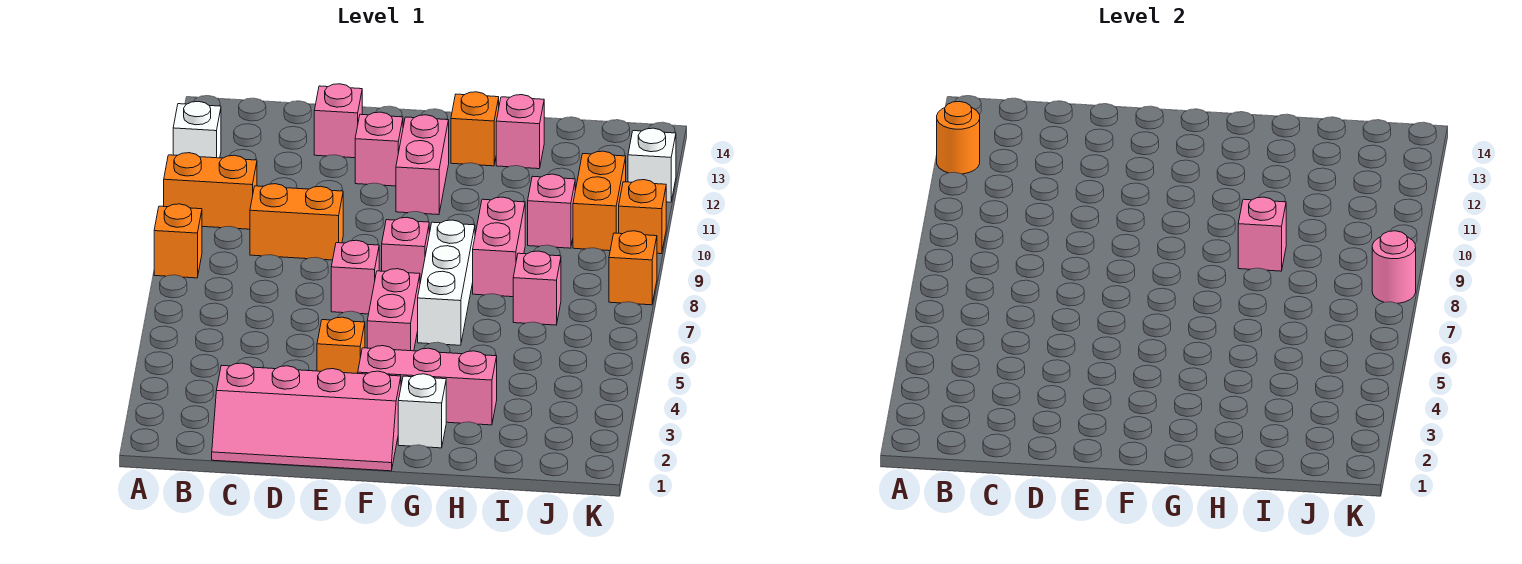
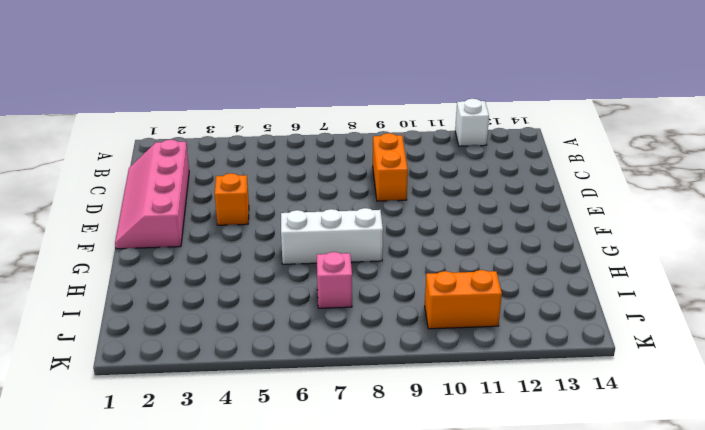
none -> orange 1x1 brick [154,204,202,278]
none -> orange 1x2 brick [164,153,257,229]
none -> pink 1x1 brick [314,84,362,158]

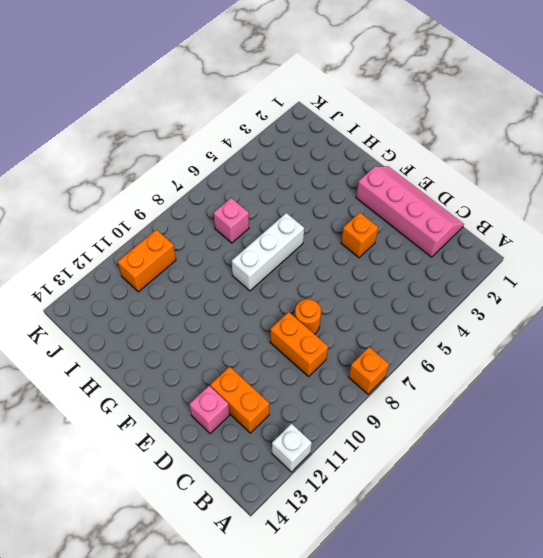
orange 1x2 brick [210,367,269,433] -> orange 1x2 brick moved to [164,153,257,229]
orange 1x1 round brick [295,299,321,334] -> orange 1x1 round brick moved to [937,101,980,174]
none -> pink 1x1 brick [331,240,379,314]
none -> pink 1x1 brick [355,112,403,186]
none -> pink 1x3 brick [358,346,497,425]

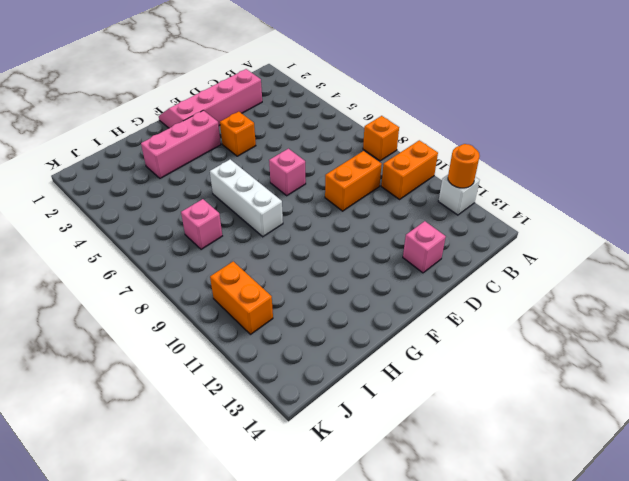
none -> pink 1x1 brick [355,112,403,186]
none -> pink 1x2 brick [367,269,420,351]
none -> pink 1x1 brick [382,217,429,282]

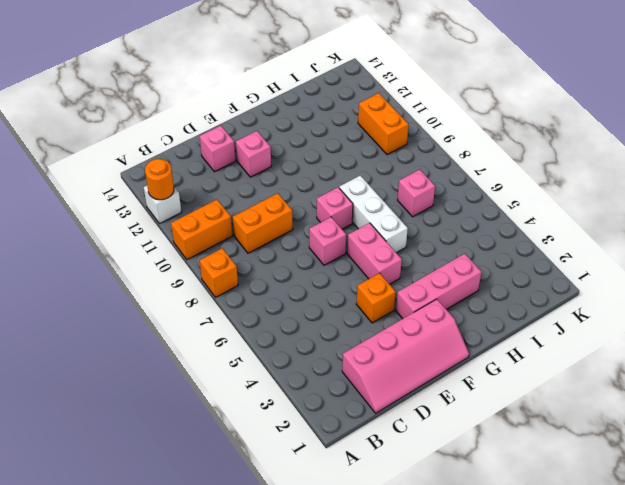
none -> pink 1x2 brick [396,115,449,215]
none -> white 1x1 brick [398,374,446,448]
none -> orange 1x1 brick [451,92,499,166]

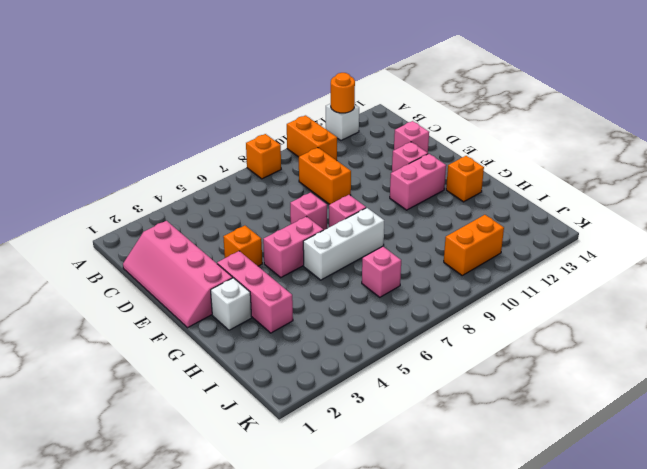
none -> pink 1x2 brick [473,197,525,297]
none -> pink 1x1 brick [496,95,544,169]
none -> pink 1x1 brick [528,174,575,248]

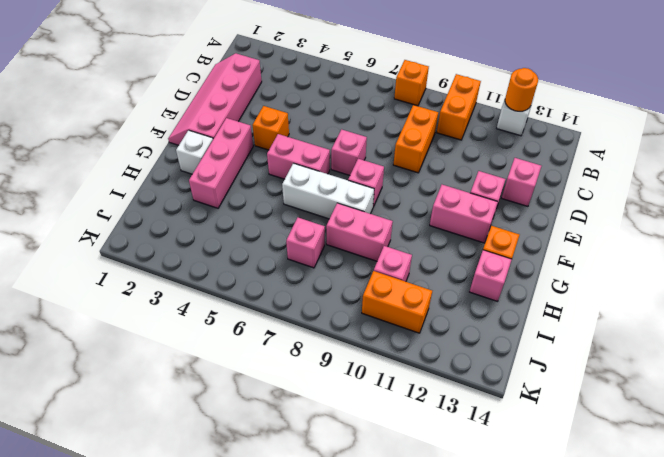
none -> orange 1x1 brick [609,231,657,305]
none -> orange 1x1 brick [619,180,666,254]
none -> white 1x1 brick [628,128,676,202]

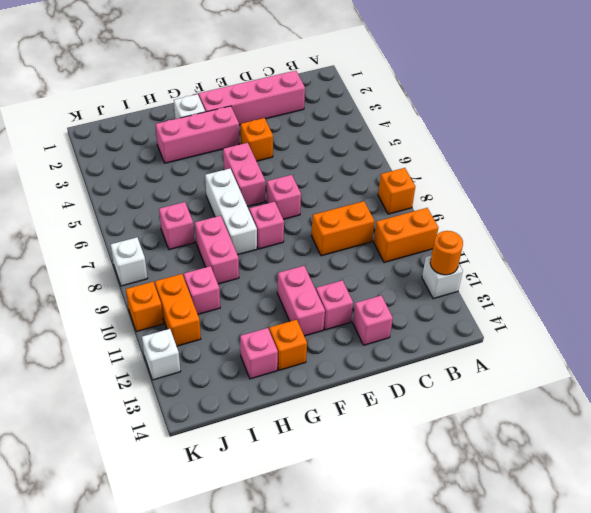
white 1x1 brick [111,237,148,286] -> orange 1x1 brick [609,231,657,305]
none -> pink 1x1 brick [1238,197,1286,271]
none -> pink 1x1 round brick [1372,231,1416,303]

